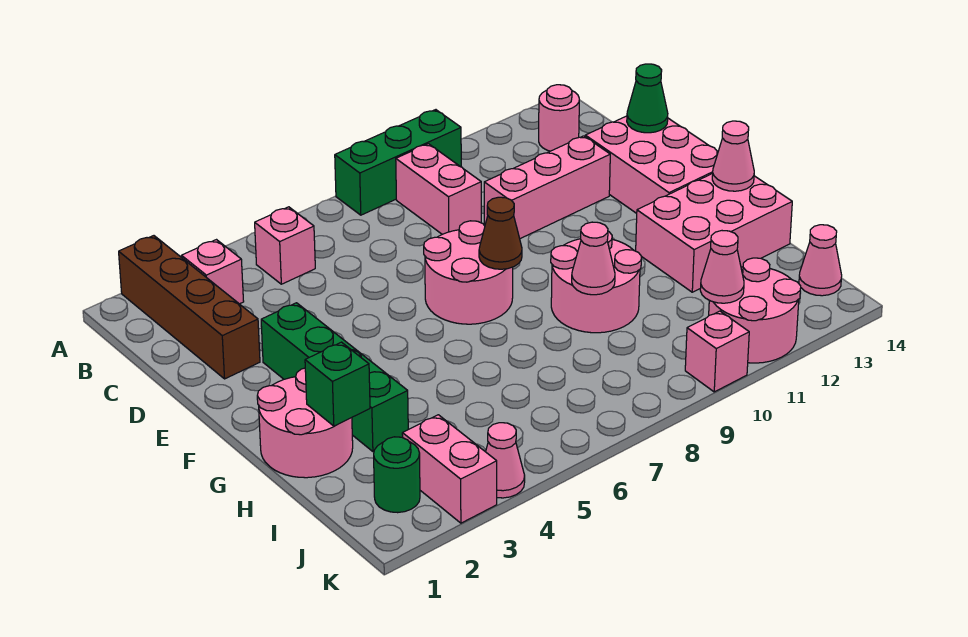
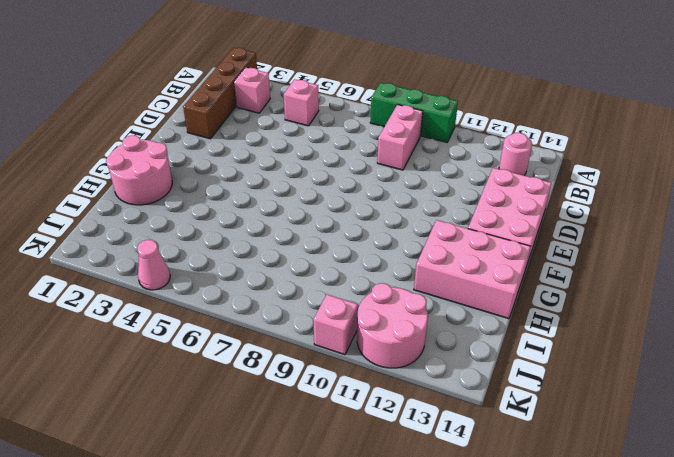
none -> pink 1x3 brick [484,136,610,239]
none -> green 1x4 brick [261,303,408,452]
none -> pink 2x2 round brick [424,221,513,324]

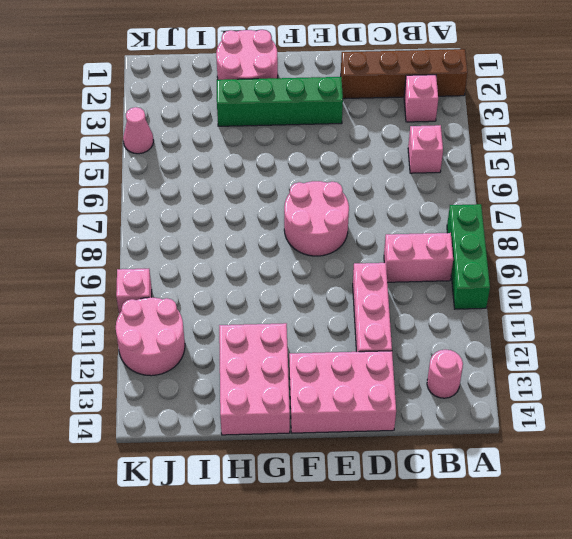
none -> pink 2x2 round brick [551,231,642,333]
none -> green 1x1 round brick [374,437,420,513]
none -> pink 1x2 brick [402,415,497,523]

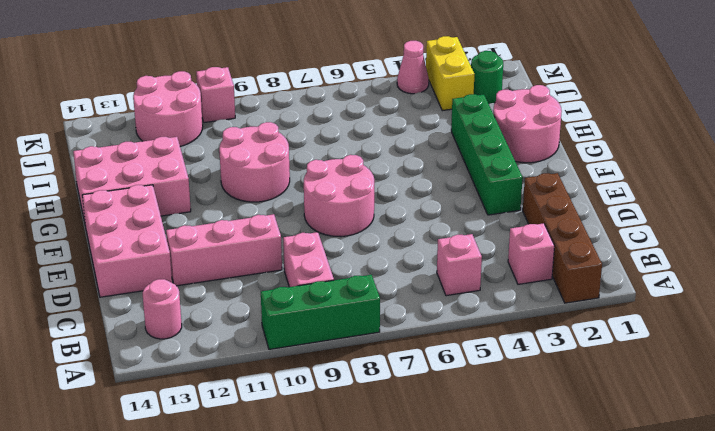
yellow 1x2 brick [426,36,474,111] -> pink 1x2 brick [402,415,497,523]
none -> pink 1x1 cone [799,225,842,296]
none -> green 1x1 cone [627,64,668,133]
none -> brown 1x1 cone [479,197,522,269]

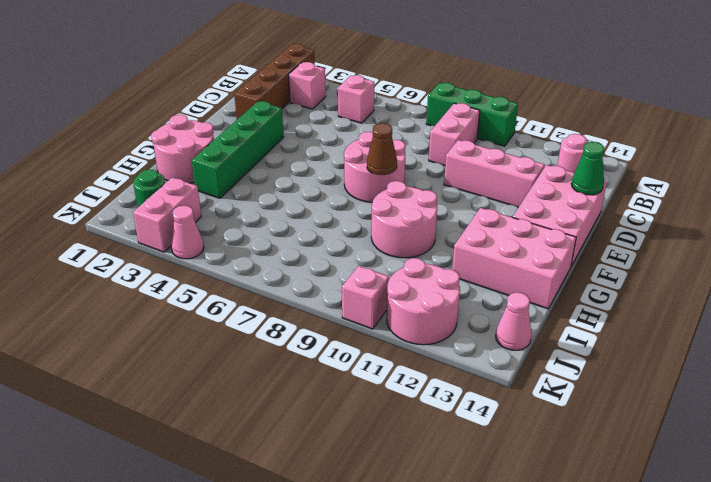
none -> pink 1x1 cone [712,121,754,191]
none -> green 1x1 brick [305,342,370,426]
none -> pink 1x1 cone [572,222,615,295]

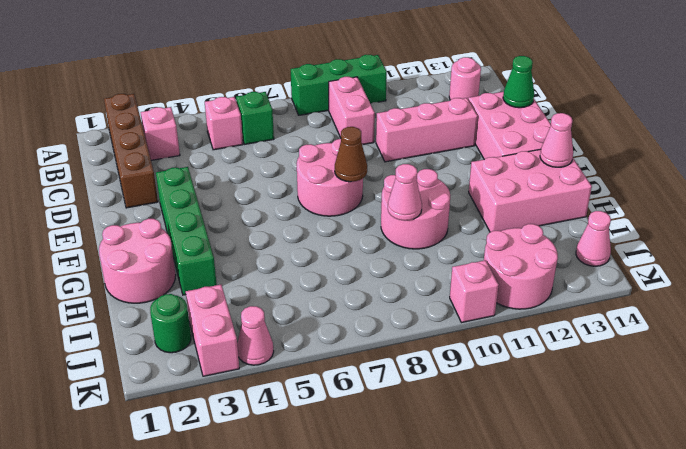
green 1x1 brick [236,92,274,144] -> green 1x1 brick moved to [305,342,370,426]
none -> pink 1x1 cone [700,231,744,303]

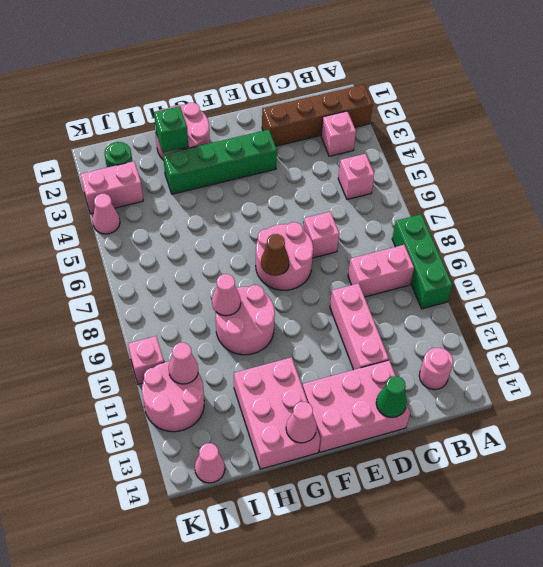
pink 1x1 brick [303,212,339,258] -> none

